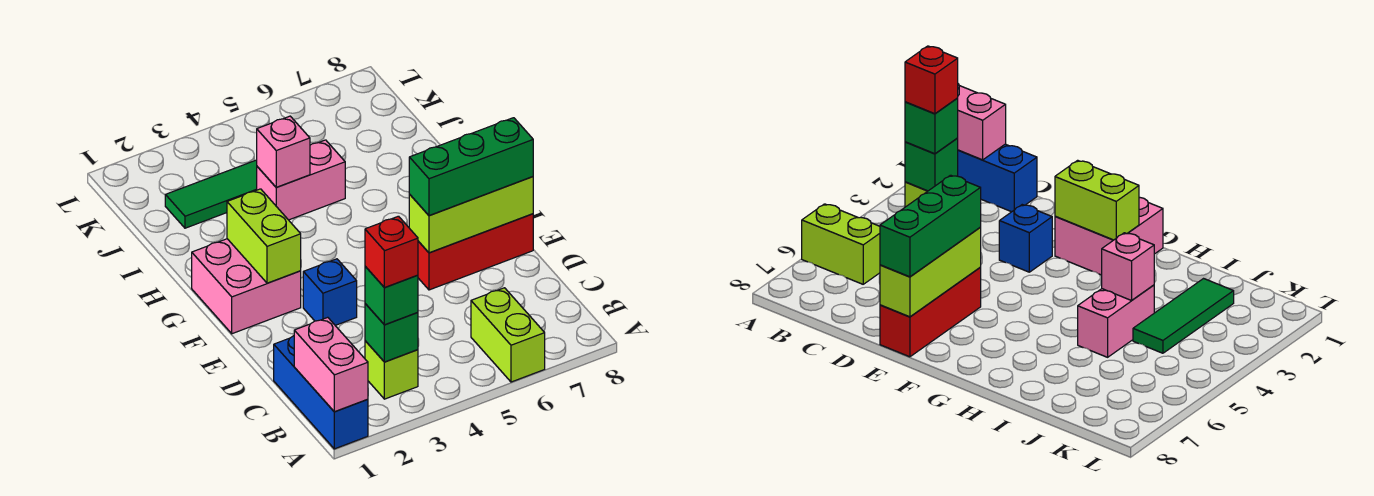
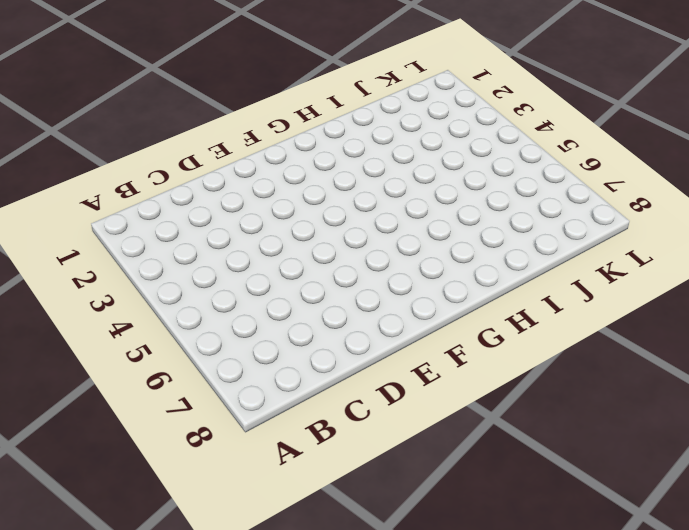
none -> blue 1x3 brick [274,336,368,449]
none -> lime 1x2 brick [471,288,545,382]
none -> lime 1x1 brick [365,341,418,399]

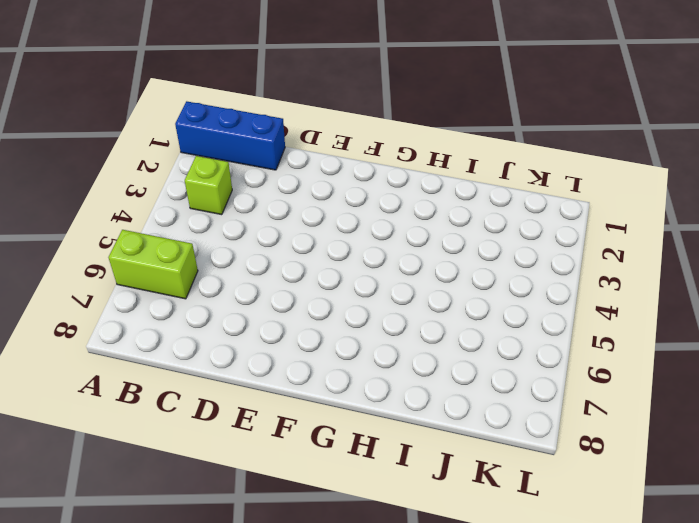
none -> blue 1x1 brick [303,259,357,325]
none -> red 1x3 brick [418,214,533,290]
none -> pink 2x2 brick [192,239,301,334]

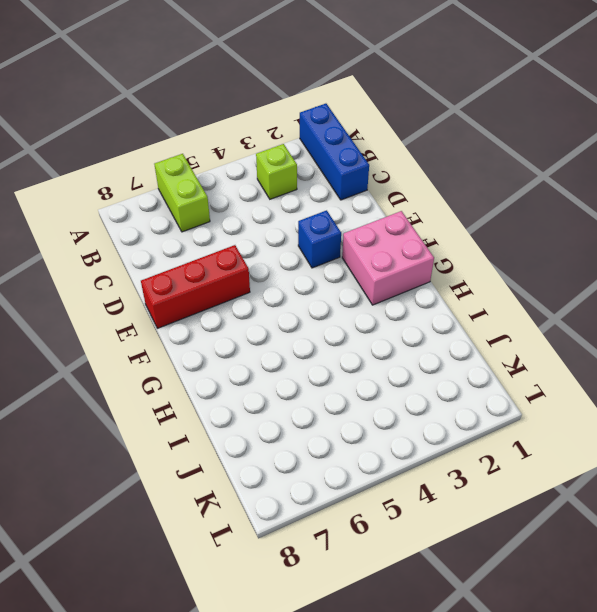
none -> pink 1x2 brick [257,140,345,220]
none -> green 1x3 tile [165,160,257,228]
none -> pink 1x2 brick [294,317,368,412]

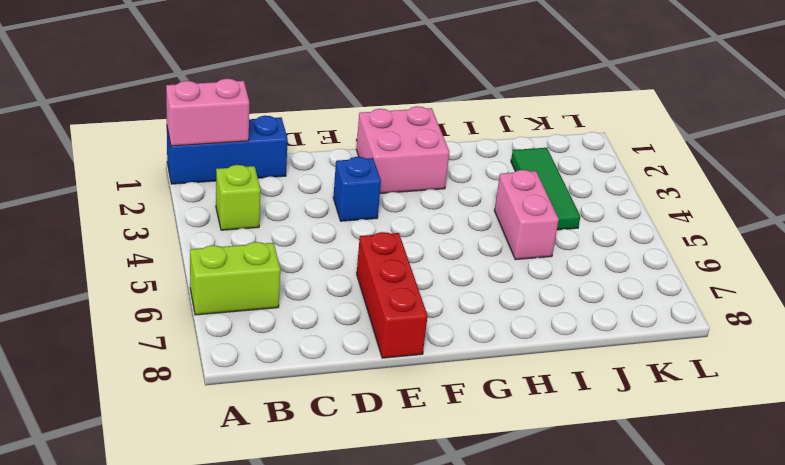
none -> green 1x1 brick [365,304,418,362]
none -> lime 1x3 brick [409,177,533,253]
none -> lime 1x2 brick [227,189,301,283]

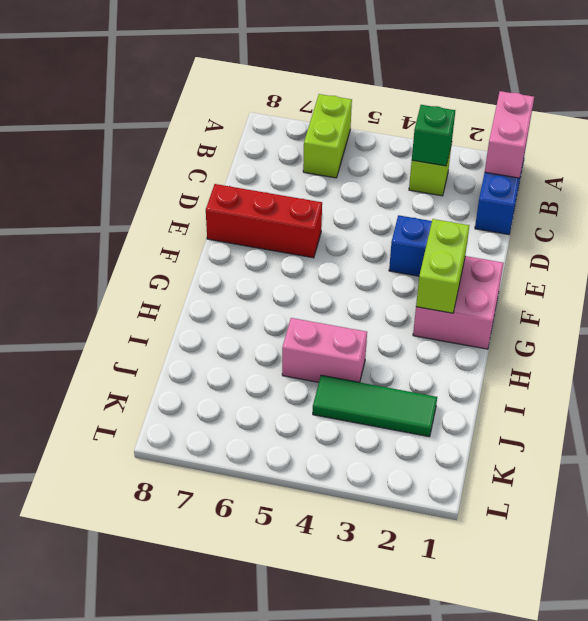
none -> lime 1x3 brick [409,177,533,253]
none -> pink 1x1 brick [257,116,310,187]
none -> green 1x1 brick [365,266,418,325]

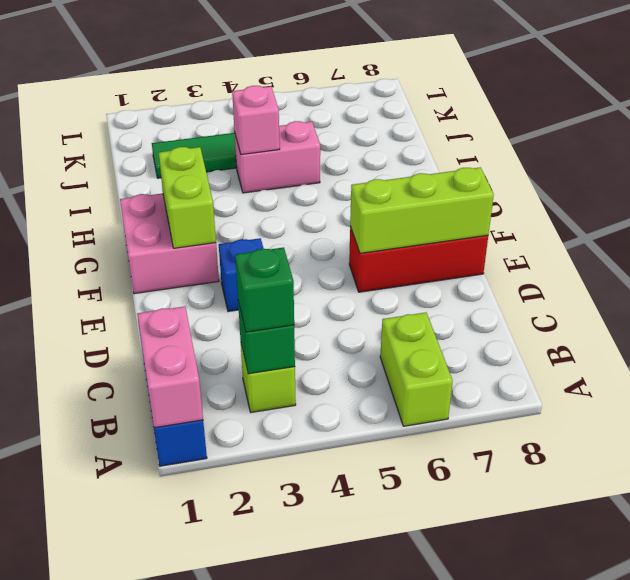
none -> green 1x3 brick [409,118,533,215]
none -> red 1x1 brick [365,216,418,288]

